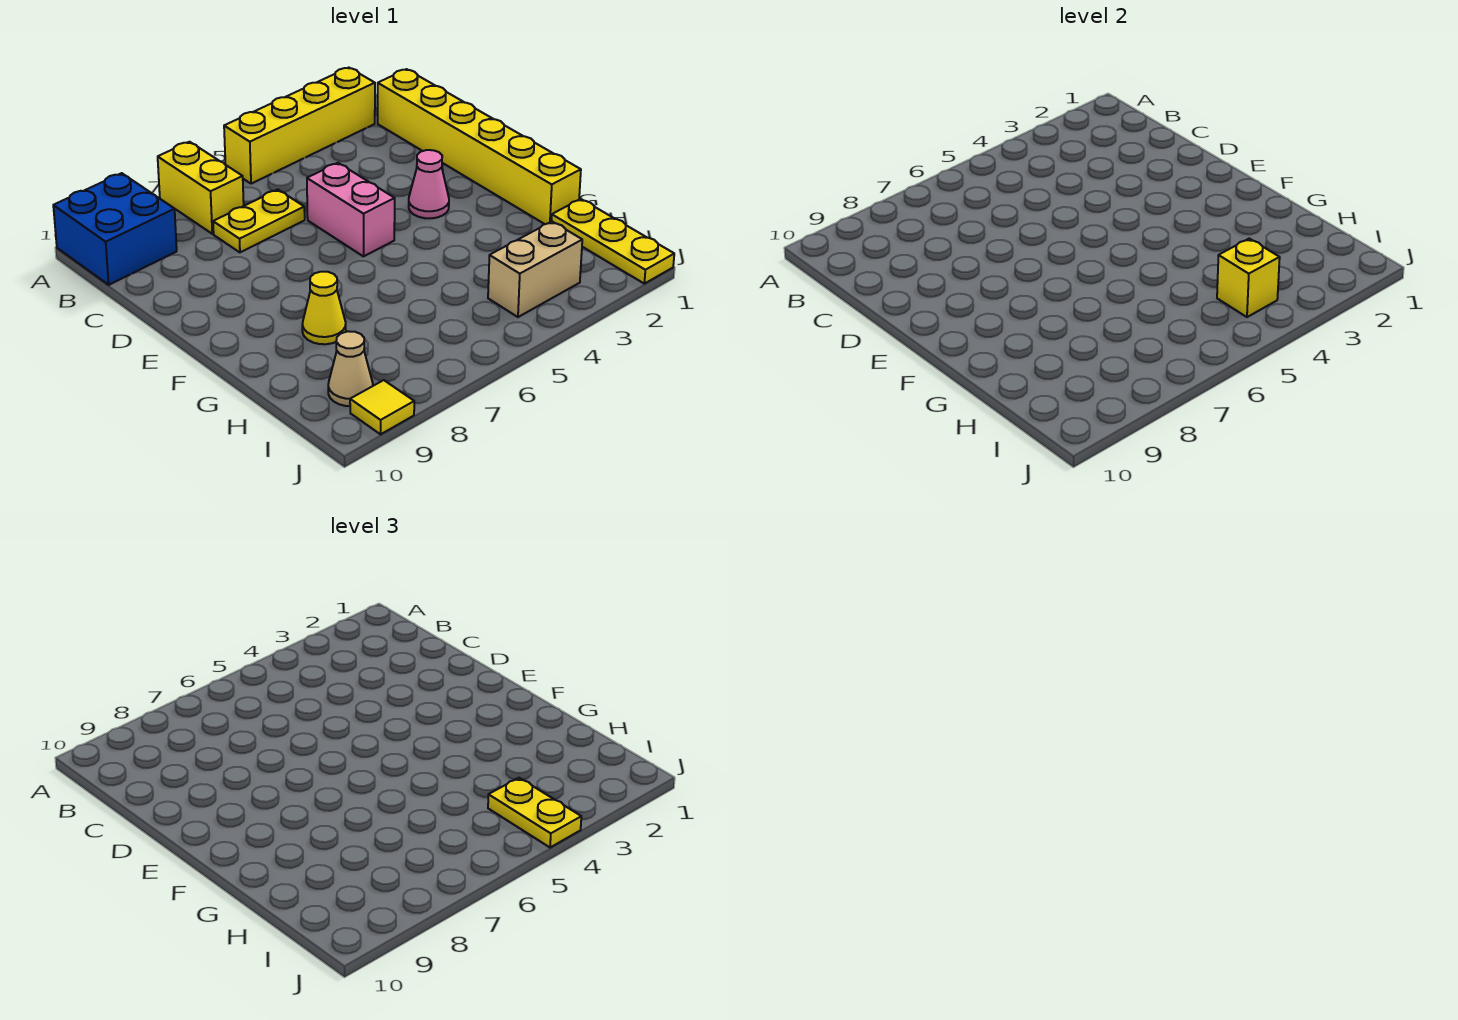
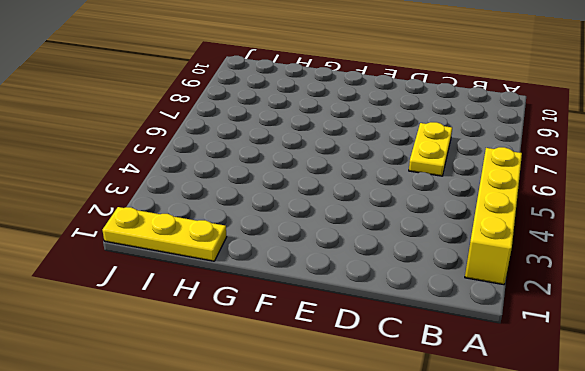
none -> yellow 1x2 brick [158,142,244,234]
none -> blue 2x2 brick [53,173,177,285]
none -> yellow 1x6 brick [378,69,581,224]

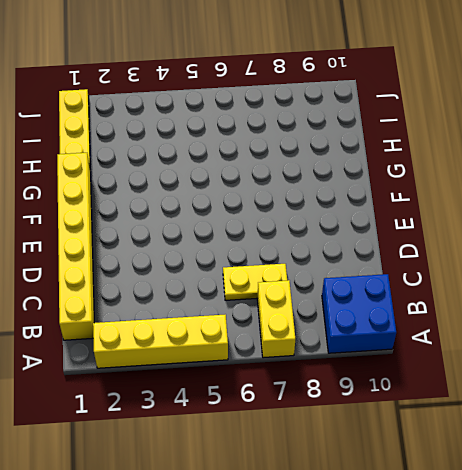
none -> pink 1x2 brick [307,163,395,256]
none -> pink 1x1 cone [409,150,449,218]
none -> yellow 1x1 cone [302,272,346,344]

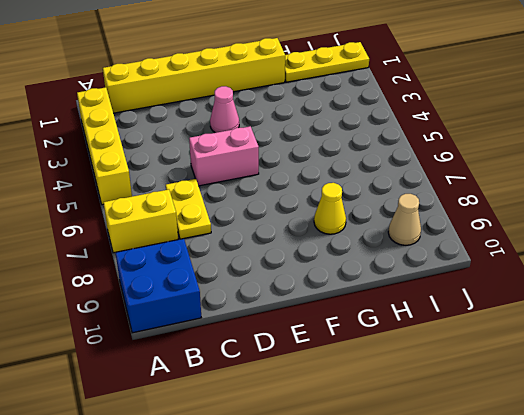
none -> tan 1x2 brick [488,221,582,317]
none -> yellow 1x1 tile [350,380,414,434]
none -> yellow 1x1 brick [1217,239,1280,317]

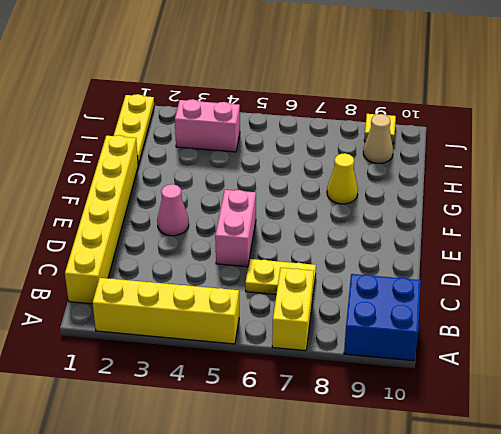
pink 1x2 brick [175,99,240,152] -> tan 1x2 brick [488,221,582,317]
none -> yellow 1x1 brick [1217,239,1280,317]
none -> yellow 1x2 plate [488,778,581,848]

